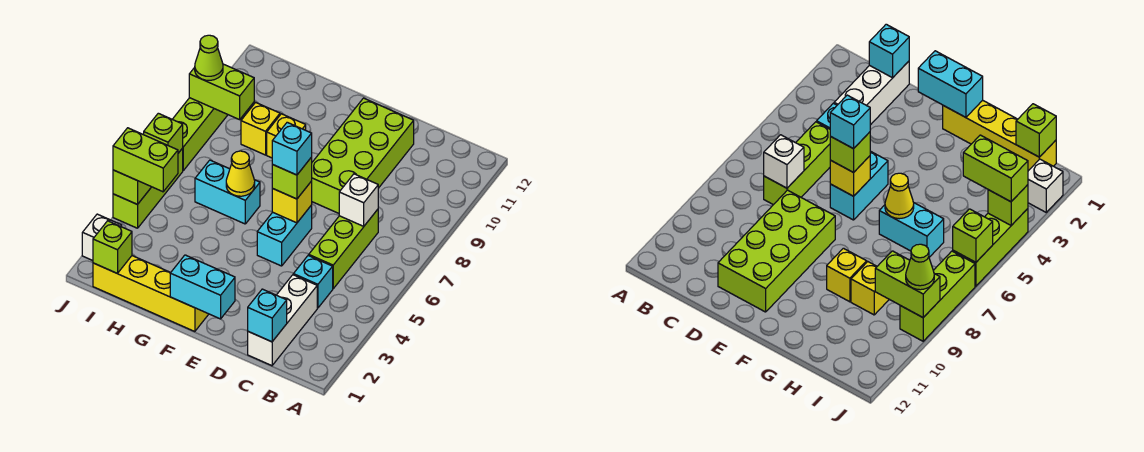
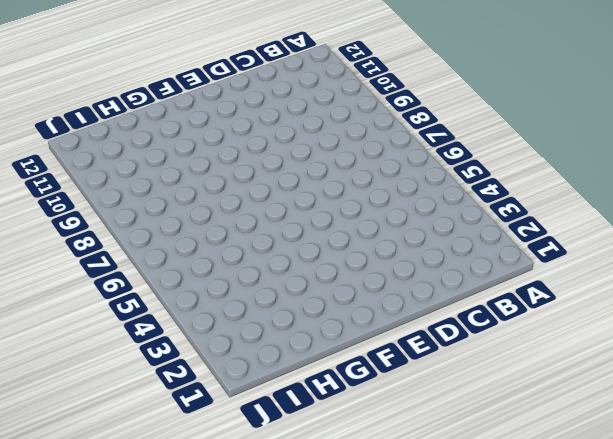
none -> white 1x3 brick [248,275,317,366]
none -> cyan 1x1 brick [293,255,333,308]
none -> lime 1x3 brick [309,209,378,289]

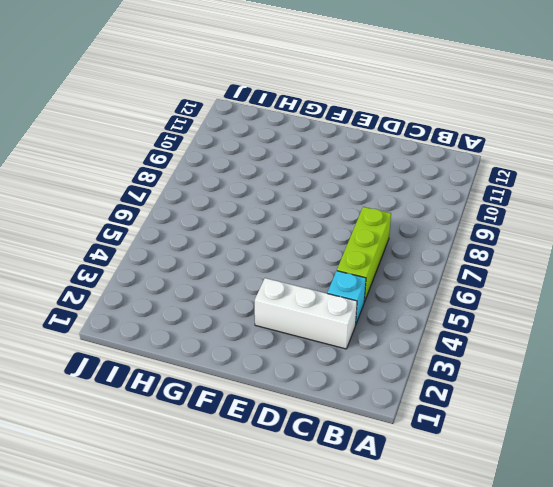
white 1x3 brick [255,278,357,349] -> white 1x3 brick turned to [248,275,317,366]
none -> lime 2x4 brick [312,98,414,213]
none -> cyan 1x2 brick [257,205,312,266]
none -> yellow 1x4 brick [93,256,209,332]

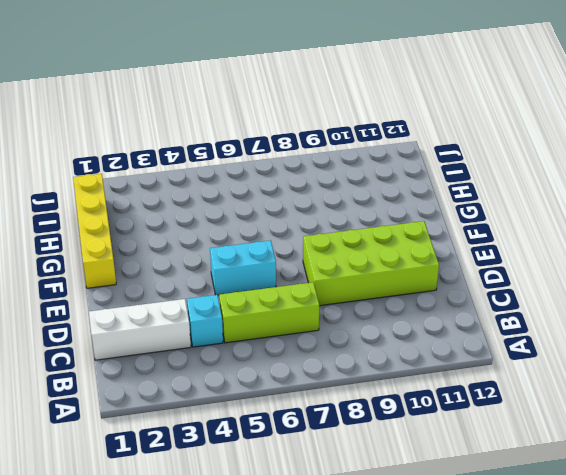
none -> cyan 1x2 brick [195,160,260,224]
none -> yellow 1x1 brick [267,114,306,158]
none -> yellow 1x1 brick [241,102,280,155]

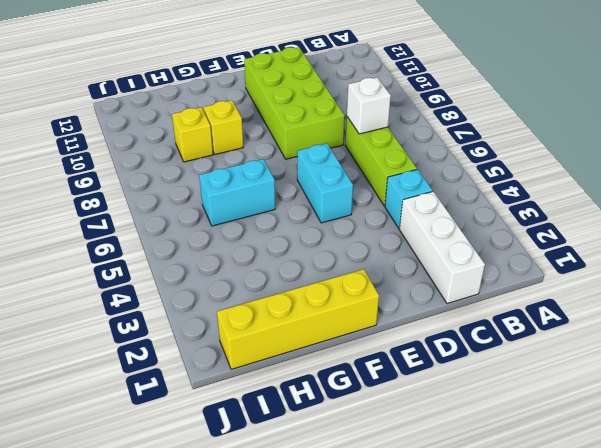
none -> white 1x1 brick [82,214,122,261]
none -> lime 1x3 brick [113,148,183,228]
none -> lime 1x3 brick [172,98,228,170]

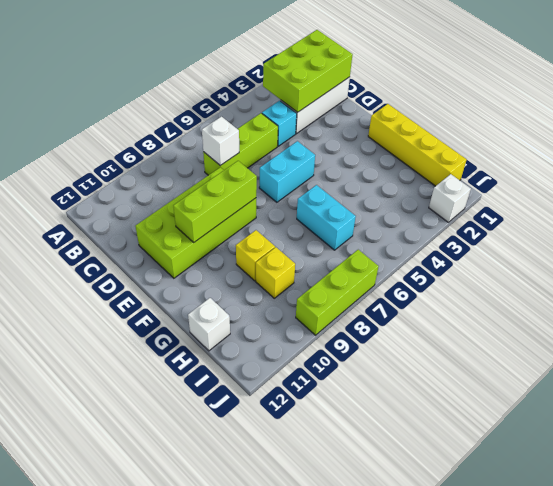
lime 2x3 brick [263,30,353,112] -> cyan 1x1 brick [248,289,287,342]
lime 1x3 brick [173,161,257,242] -> lime 1x3 brick moved to [113,148,183,228]
white 1x1 brick [188,298,230,351] -> none
none -> cyan 1x2 brick [170,255,235,319]
none -> yellow 1x1 brick [272,181,312,223]
none -> yellow 1x1 cone [226,151,255,196]

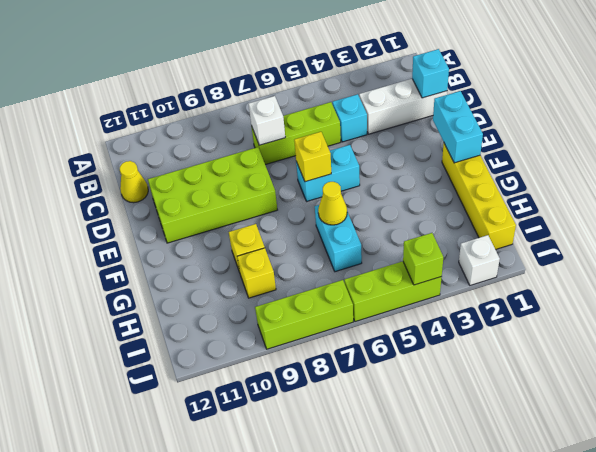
yellow 1x1 cone [120,161,148,203] -> none
none -> lime 1x1 brick [93,221,132,273]
none -> lime 1x2 brick [189,64,254,120]
none -> lime 1x1 brick [144,113,183,153]

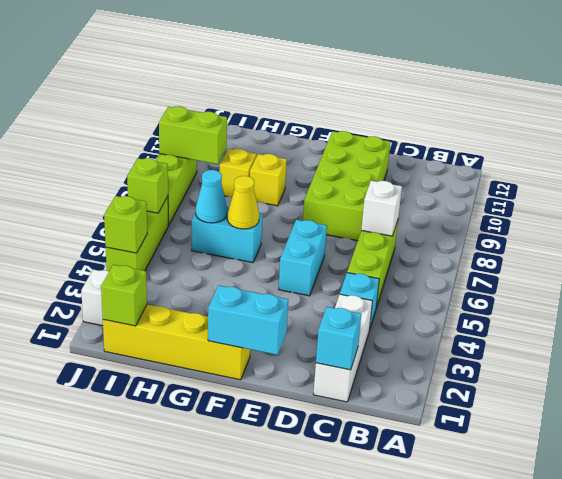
cyan 1x1 cone [196,170,227,223] -> none
none -> yellow 1x1 brick [272,181,312,223]
none -> lime 1x1 brick [272,157,312,199]
none -> lime 1x2 brick [113,128,178,192]

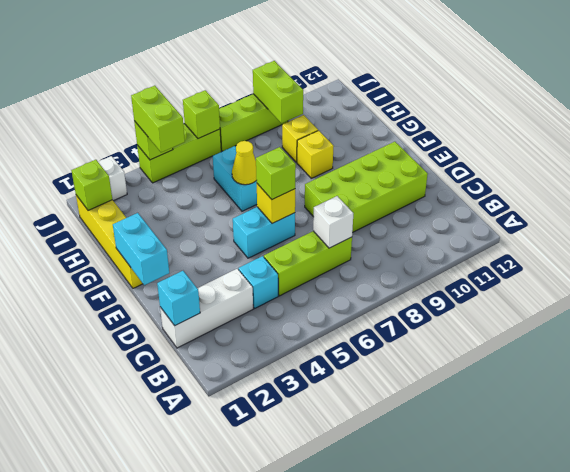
none -> lime 1x1 cone [195,35,223,80]
none -> cyan 1x1 brick [272,122,312,175]

